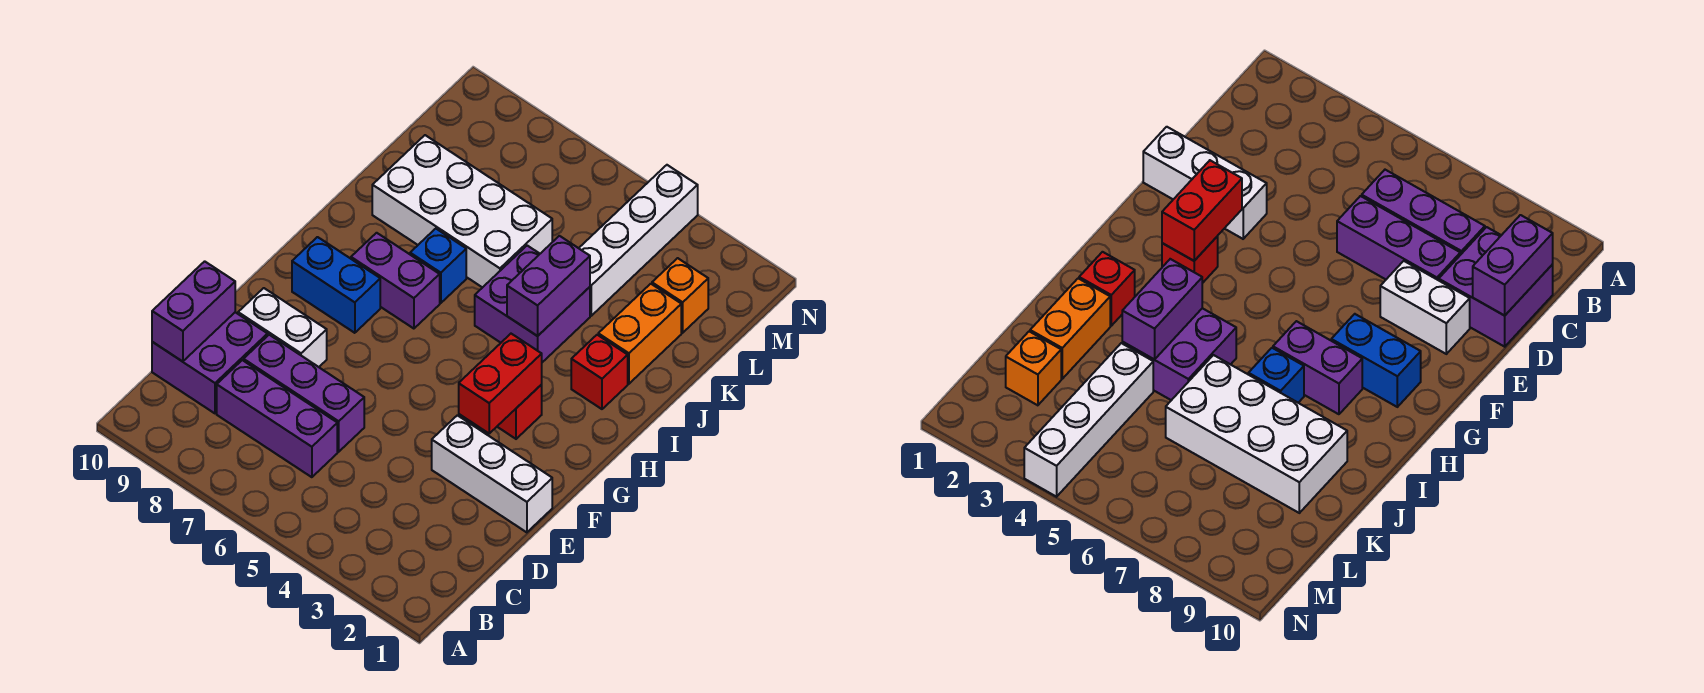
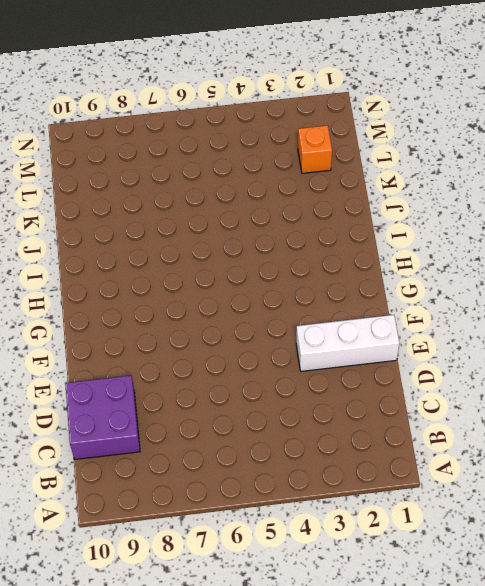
none -> purple 1x3 brick [217,360,337,477]
none -> purple 1x3 brick [244,335,364,452]
none -> white 1x2 brick [238,288,327,367]

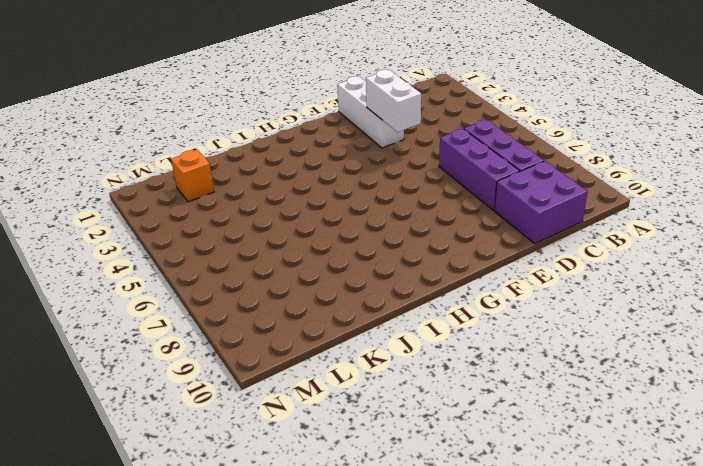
white 1x2 brick [366,69,421,132] -> white 1x2 brick moved to [238,288,327,367]
none -> red 1x1 brick [497,385,542,439]
none -> blue 1x2 brick [292,237,380,333]
none -> purple 1x2 brick [351,233,440,329]

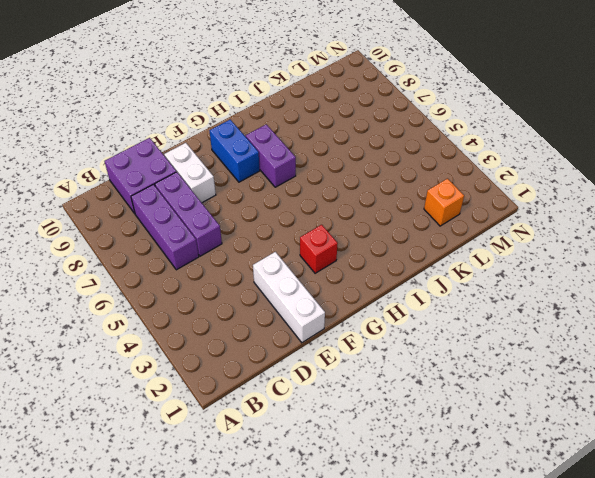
none -> red 1x1 brick [571,335,628,409]
none -> purple 2x2 brick [475,246,590,362]
none -> blue 1x1 brick [410,229,466,303]

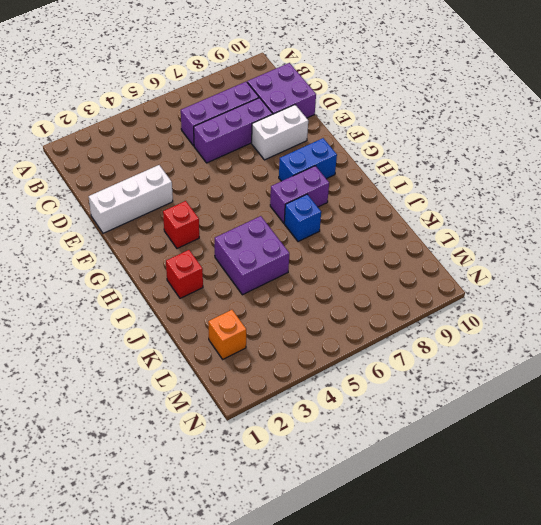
none -> orange 1x2 brick [598,284,681,384]
none -> white 2x4 brick [372,135,552,288]
none -> white 1x4 brick [579,165,698,316]

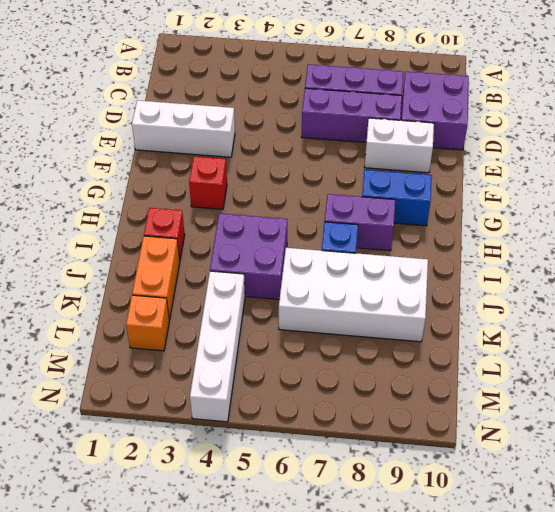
none -> purple 1x2 brick [152,261,235,362]
none -> red 1x2 brick [459,334,542,433]
none -> purple 1x2 brick [507,236,590,336]

